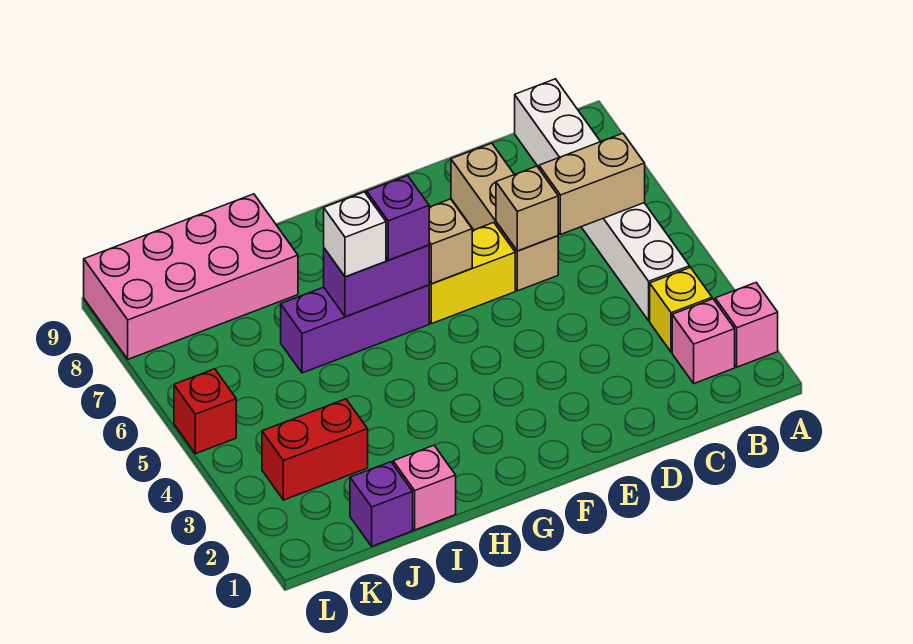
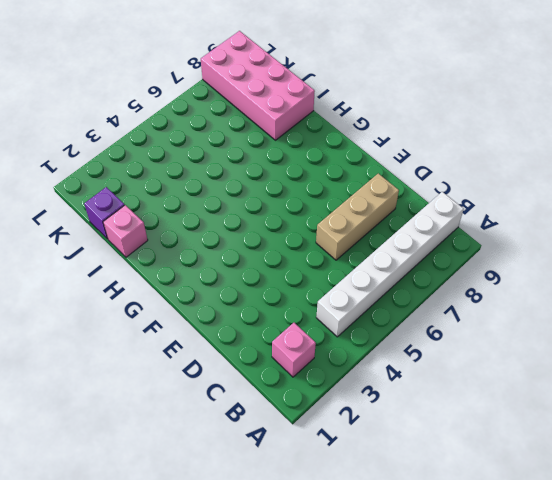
none -> pink 1x1 brick [715,283,778,367]
none -> yellow 1x1 brick [650,268,712,352]
none -> yellow 1x2 brick [429,223,515,324]

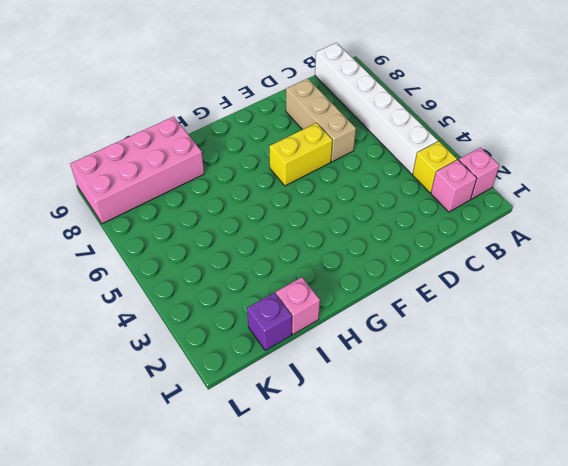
none -> purple 1x3 brick [281,285,429,373]
none -> red 1x2 brick [262,399,368,500]
none -> red 1x1 brick [174,369,236,454]

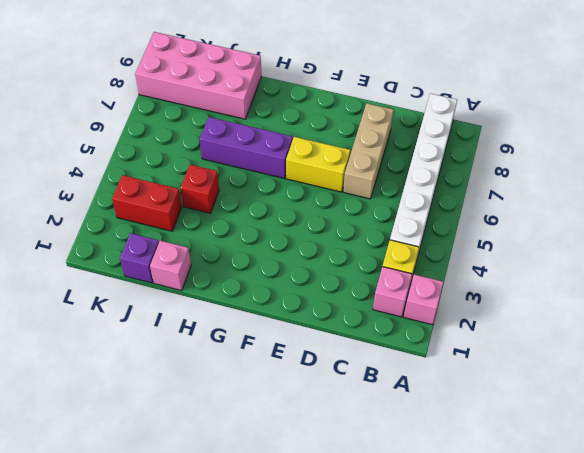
red 1x1 brick [181,164,219,213] -> red 1x1 brick moved to [174,369,236,454]
none -> tan 1x2 brick [539,133,645,235]
none -> tan 1x1 brick [496,166,558,251]
none -> tan 1x1 brick [429,199,472,284]

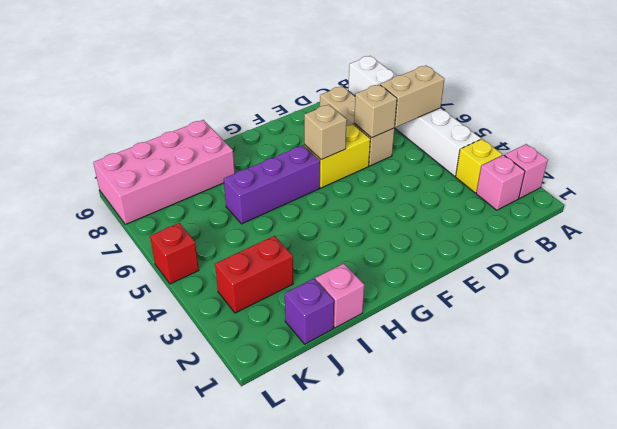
none -> purple 1x2 brick [324,245,429,317]
none -> purple 1x1 brick [367,176,429,260]
none -> white 1x1 brick [324,192,386,277]

